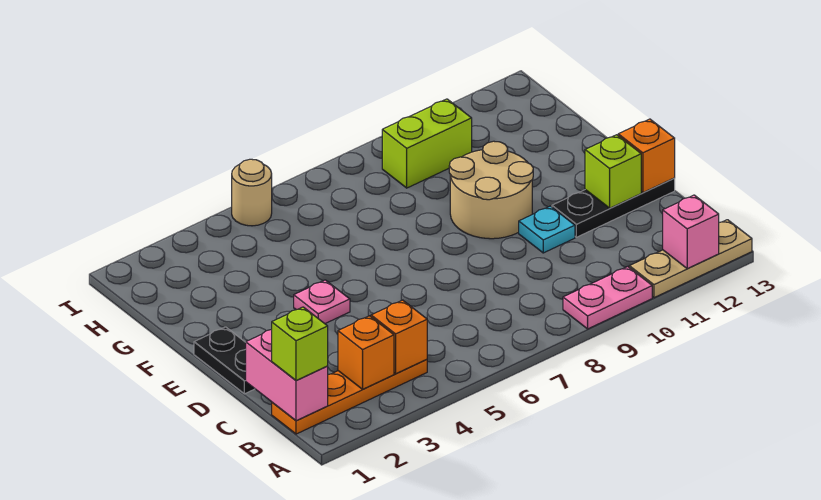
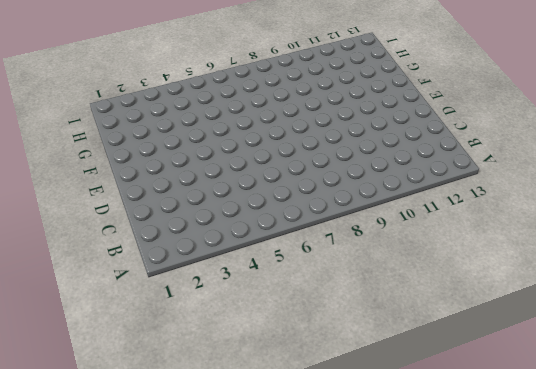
none -> pink 1x2 plate [563,267,652,329]
none -> tan 1x3 plate [629,220,752,298]
none -> orange 1x4 plate [272,360,427,434]

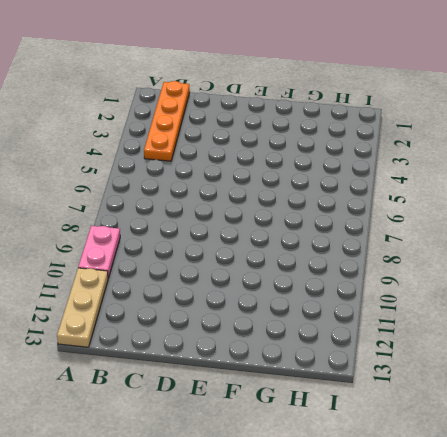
none -> black 1x2 plate [194,327,255,394]
none -> cyan 1x1 plate [519,206,575,253]
none -> black 1x3 plate [552,178,675,237]

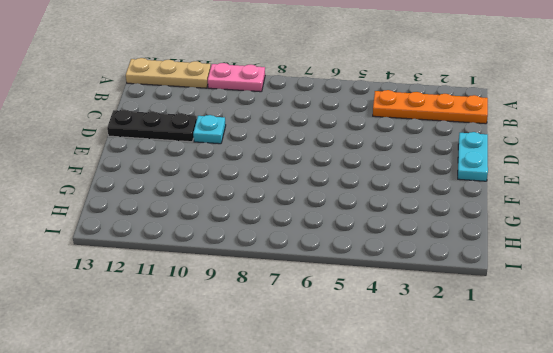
cyan 1x2 plate [458,132,488,181] -> black 1x2 plate [194,327,255,394]
none -> pink 1x1 plate [294,280,350,324]
none -> tan 2x2 round brick [449,141,533,239]
none -> lime 1x2 brick [382,99,472,188]

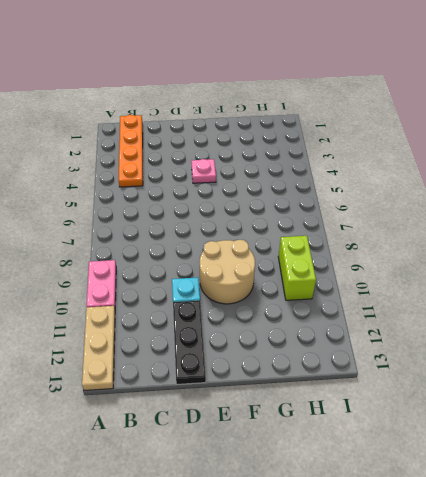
none -> black 1x2 plate [194,327,255,394]
none -> tan 1x1 round brick [232,159,272,226]
none -> pink 1x1 brick [663,195,719,268]

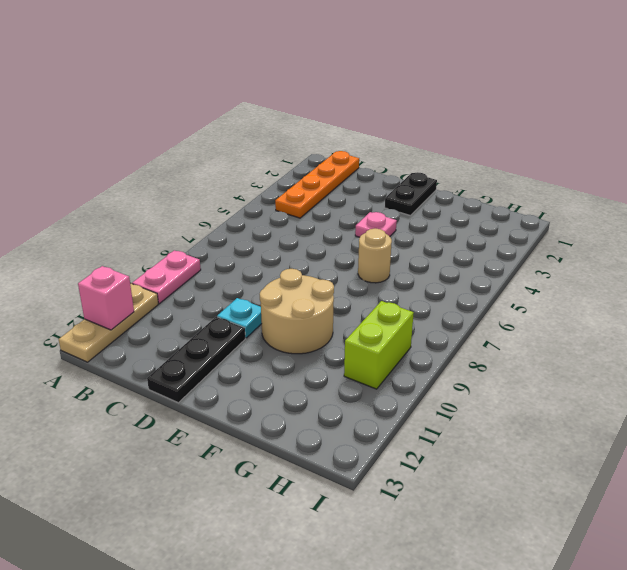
black 1x2 plate [385,172,437,216] -> black 1x2 plate turned to [194,327,255,394]
tan 1x1 round brick [358,228,392,283] -> tan 1x1 round brick moved to [232,159,272,226]
none -> pink 1x2 brick [246,329,328,421]
none -> orange 1x1 brick [338,316,394,389]
none -> orange 1x1 brick [371,300,427,374]

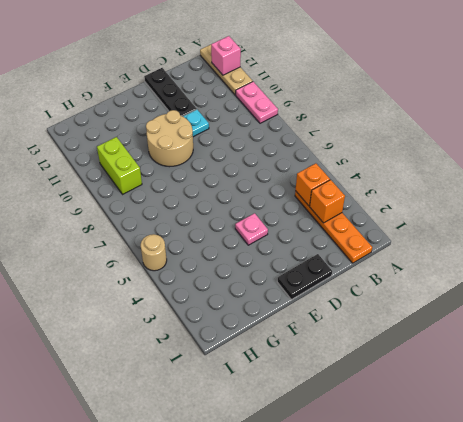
none -> pink 1x2 brick [246,329,328,421]
none -> lime 1x1 brick [585,135,641,208]
none -> orange 1x1 brick [618,119,675,192]

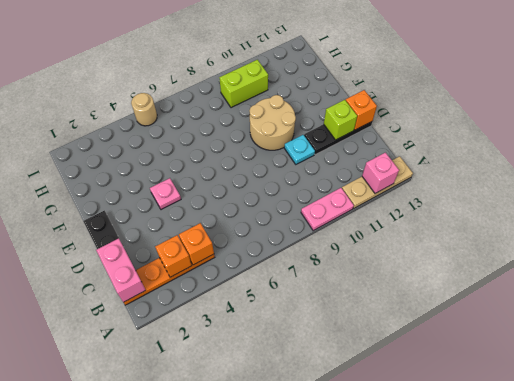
none -> lime 1x1 brick [272,307,328,381]

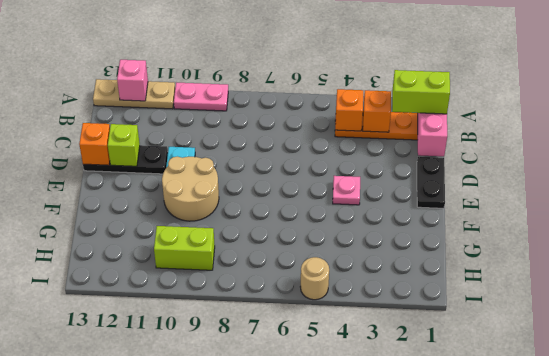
lime 1x2 brick [392,70,450,114] -> lime 1x1 brick [272,307,328,381]

